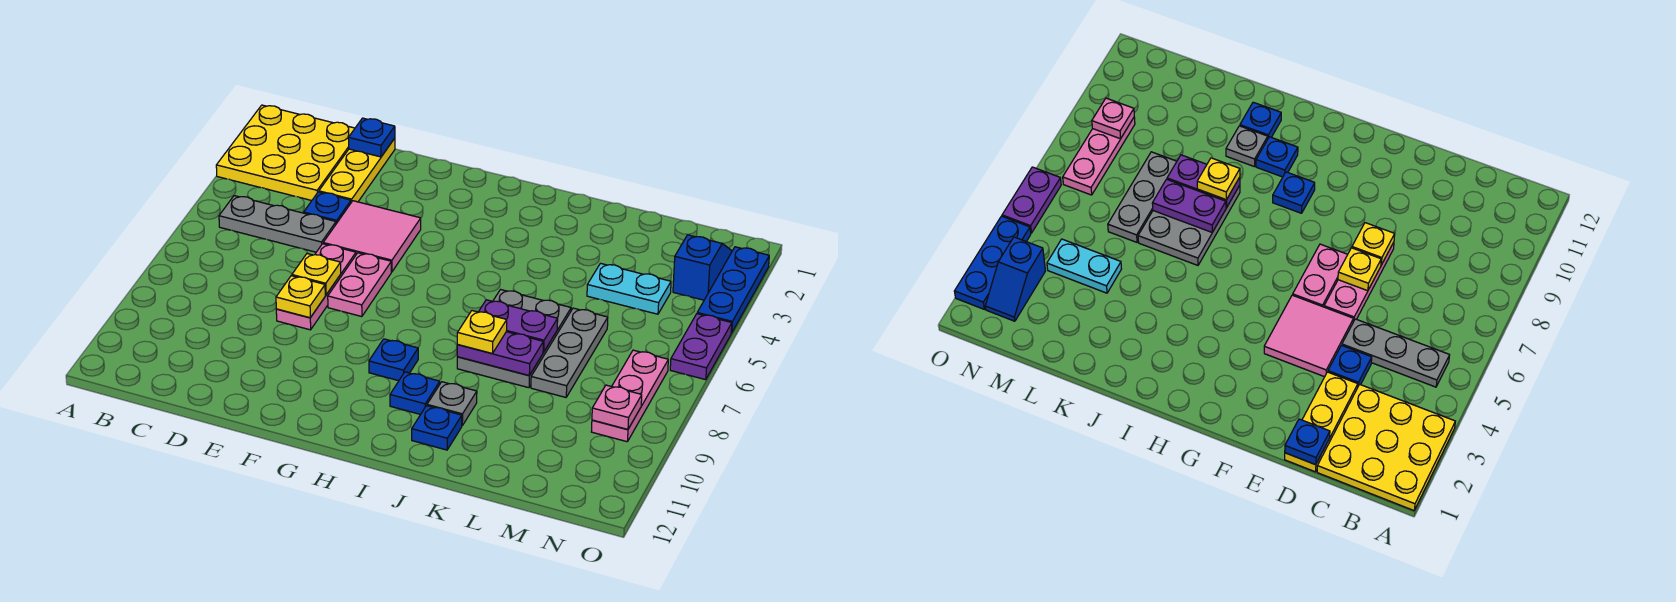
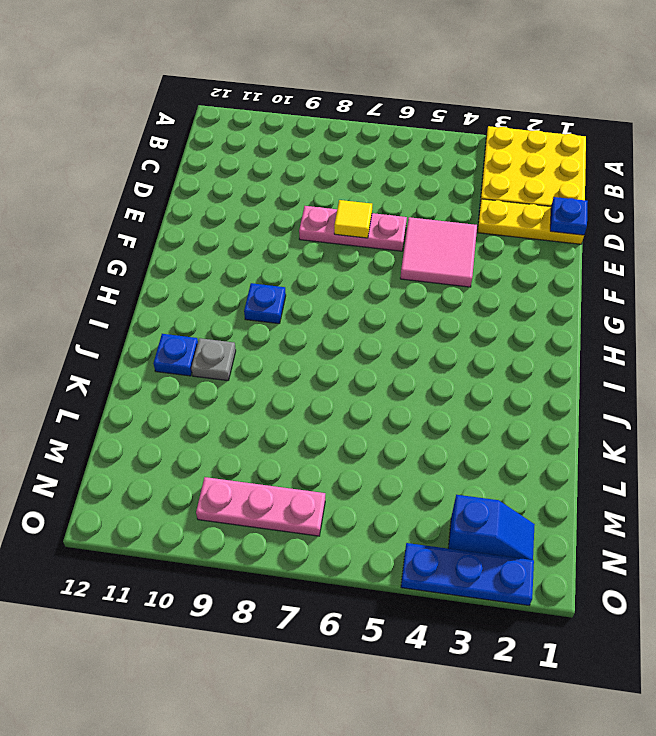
yellow 1x1 tile [334,200,372,238] -> yellow 1x1 plate [292,254,341,295]
none -> grey 1x3 plate [219,196,336,252]
none -> blue 1x1 plate [304,192,351,224]
none -> pink 1x2 plate [328,253,391,317]

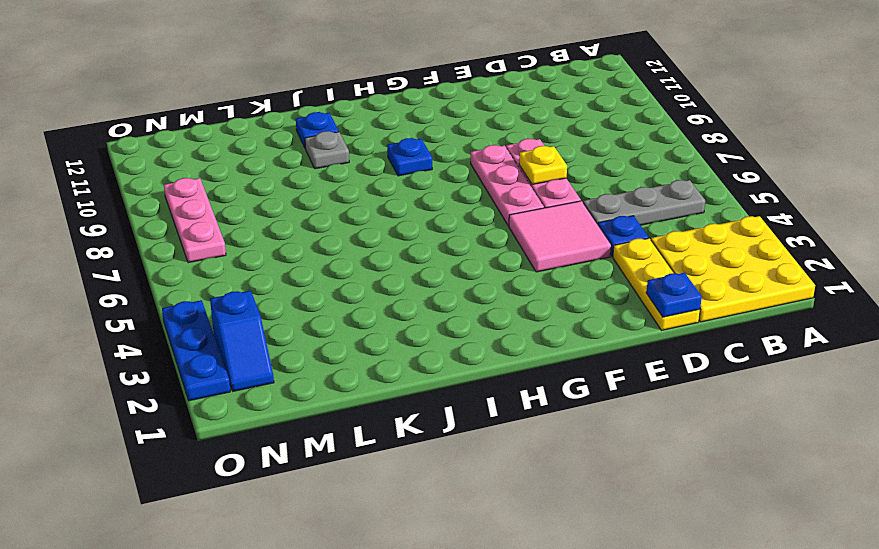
pink 1x3 plate [471,145,544,226] -> pink 1x2 plate [328,253,391,317]
none -> blue 1x1 plate [390,372,440,415]
none -> grey 2x3 plate [457,289,571,388]
none -> cyan 1x2 plate [587,263,671,314]

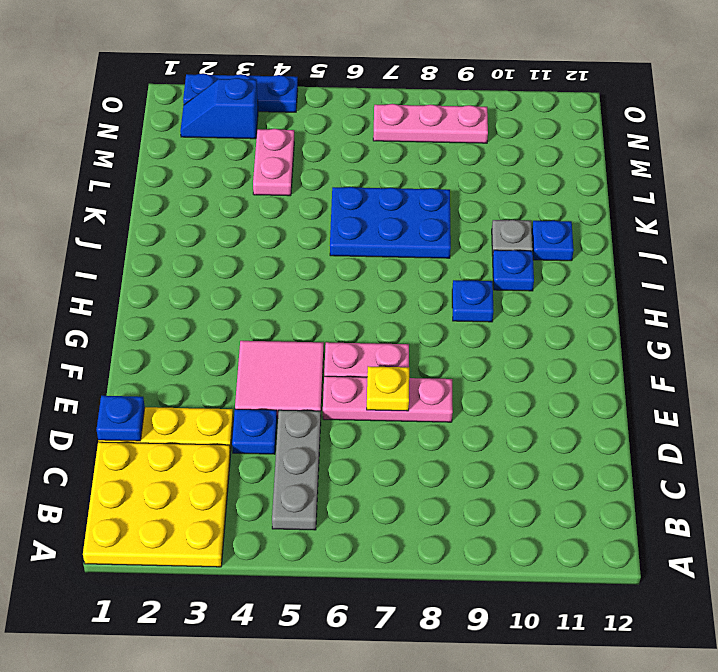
blue 2x3 plate [330,187,451,258] -> grey 2x3 plate [457,289,571,388]
pink 1x2 plate [253,129,294,196] -> cyan 1x2 plate [587,263,671,314]
none -> grey 1x3 plate [531,308,608,397]
none -> purple 1x2 plate [670,314,732,380]
none -> yellow 1x1 plate [276,276,325,318]

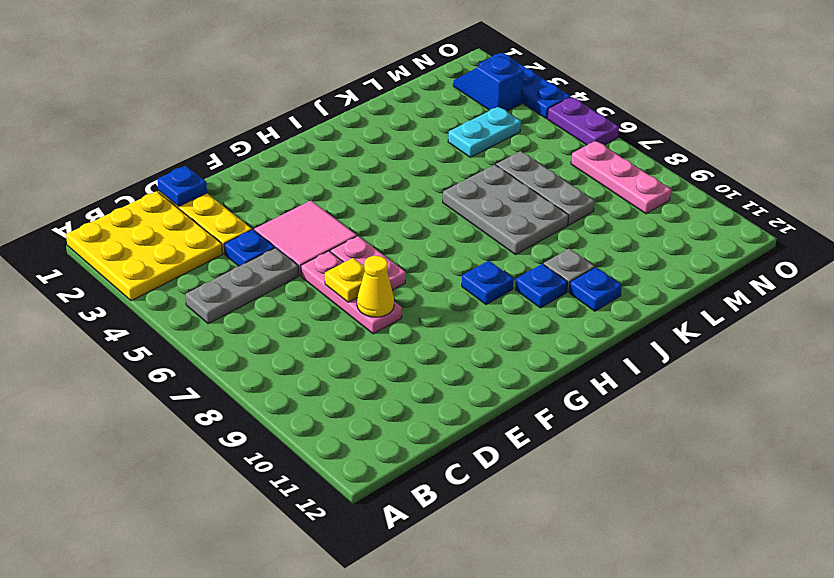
yellow 1x1 cone [357,256,394,317] -> yellow 1x1 plate [276,276,325,318]
none -> purple 1x2 plate [479,300,558,352]
none -> purple 1x2 plate [457,332,543,375]
none -> pink 1x1 plate [592,385,642,430]

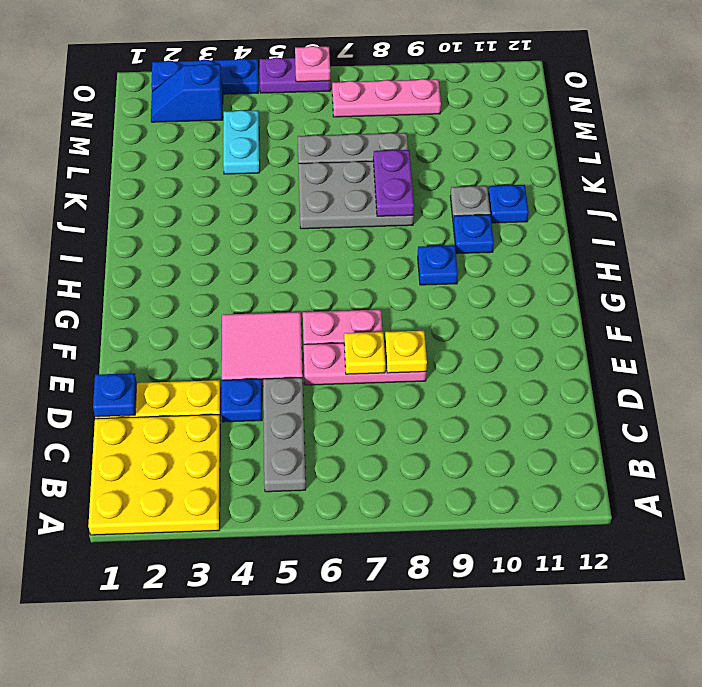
pink 1x1 plate [295,46,330,82] -> pink 1x1 plate moved to [592,385,642,430]
none -> purple 1x2 plate [479,300,558,352]
none -> yellow 1x1 plate [457,311,507,353]

